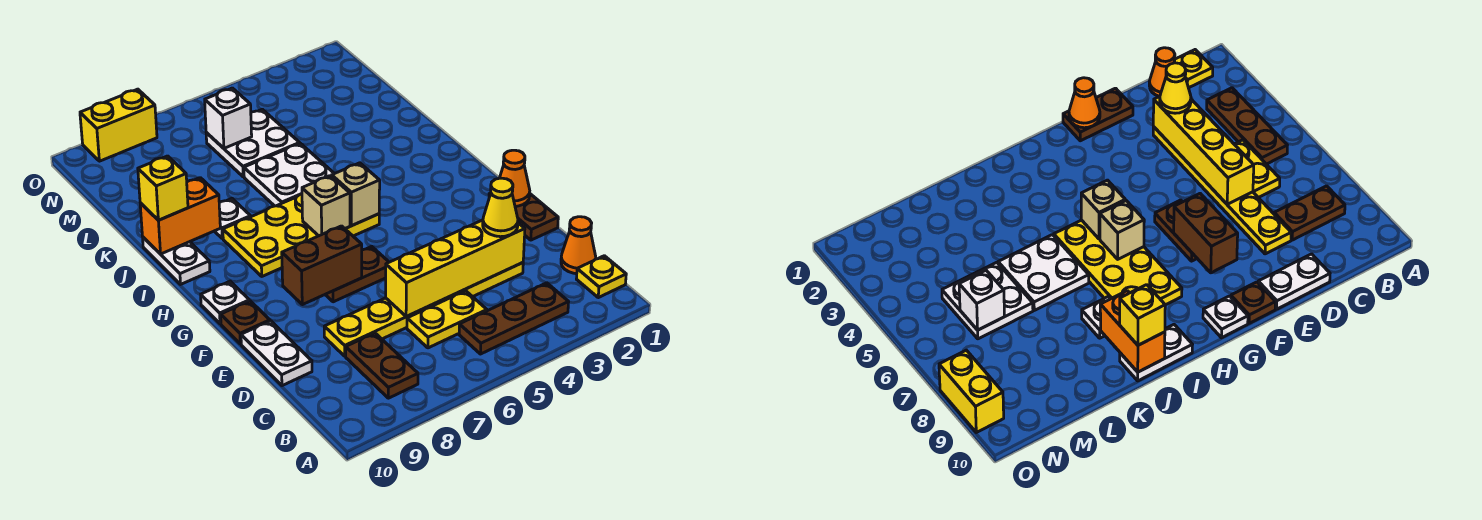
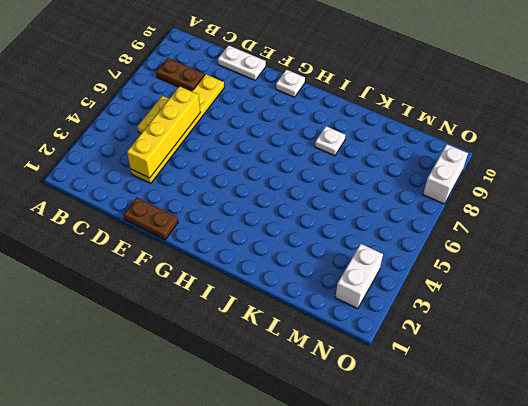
white 1x2 brick [335,244,383,309] -> none
white 1x2 brick [423,144,468,204] -> yellow 1x2 brick [80,89,157,161]
none -> yellow 1x1 plate [577,256,626,298]
none -> brown 1x3 plate [459,283,569,354]
none -> orange 1x1 cone [561,217,596,274]

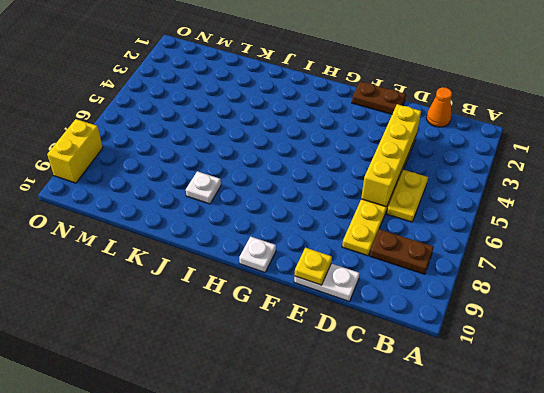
yellow 1x1 plate [295,248,332,285] -> yellow 1x1 plate moved to [577,256,626,298]
none -> brown 1x3 plate [459,283,569,354]
none -> brown 1x2 plate [325,246,389,302]
none -> brown 1x1 plate [221,301,270,344]

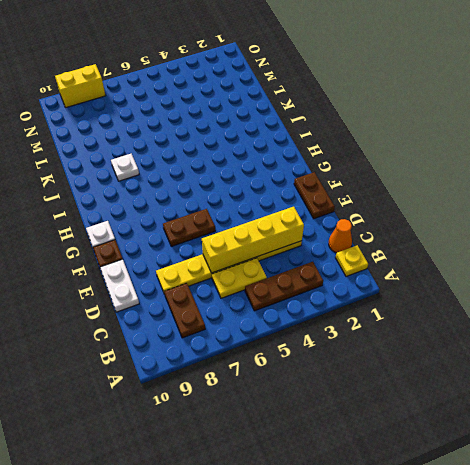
none -> yellow 2x4 plate [223,194,379,276]
none -> white 1x2 plate [143,237,210,284]
none -> white 2x2 plate [244,143,334,206]

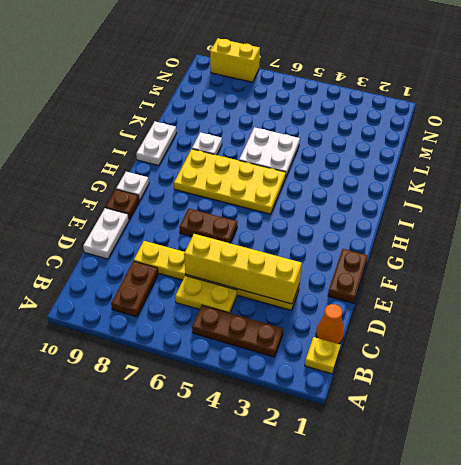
none -> white 2x2 plate [206,109,300,177]
none -> orange 1x1 cone [500,150,530,206]
none -> brown 1x2 brick [282,226,362,305]

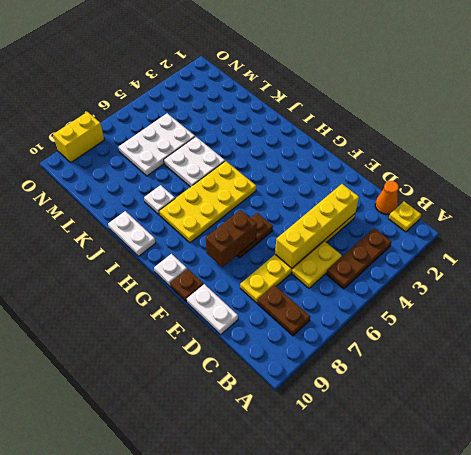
white 2x3 plate [119,113,195,176] -> white 2x2 plate [206,109,300,177]
none -> brown 1x2 plate [489,193,558,240]
none -> orange 1x1 cone [500,150,530,206]
none -> tan 1x1 brick [332,163,380,226]

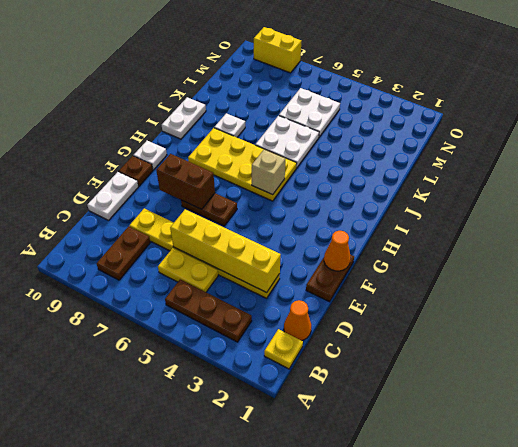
none -> tan 1x1 brick [302,176,350,236]
none -> orange 1x2 brick [140,178,220,254]
none -> white 1x1 brick [205,88,252,148]

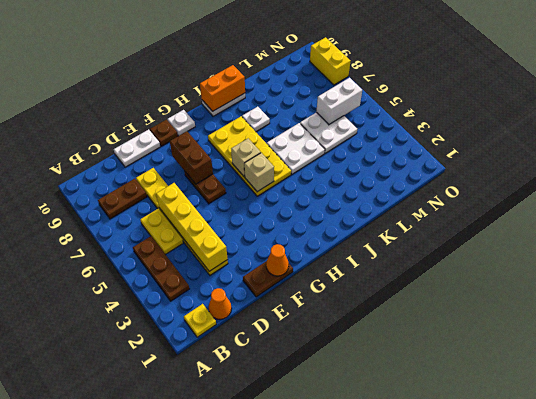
orange 1x2 brick [200,65,245,111] -> orange 1x2 brick turned to [140,178,220,254]
white 1x2 brick [316,78,362,125] -> white 1x1 brick [205,88,252,148]
none -> yellow 1x1 cone [483,178,518,237]
none -> yellow 1x1 brick [138,156,188,220]

